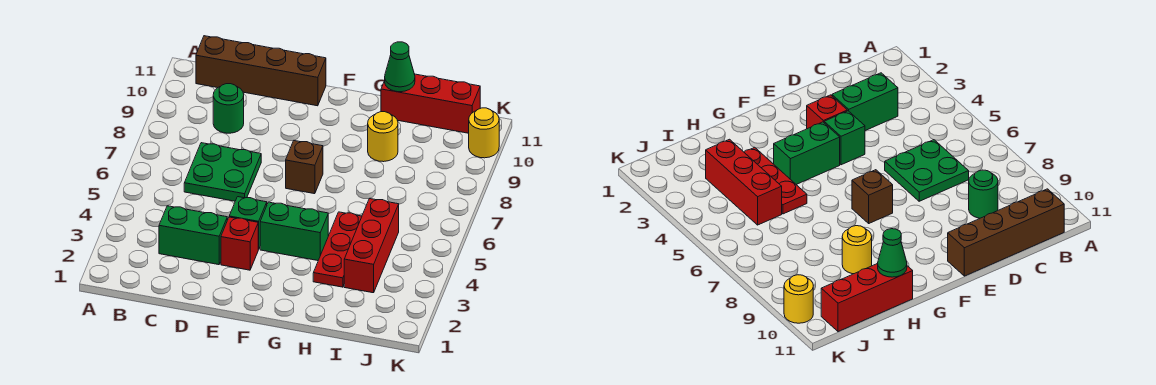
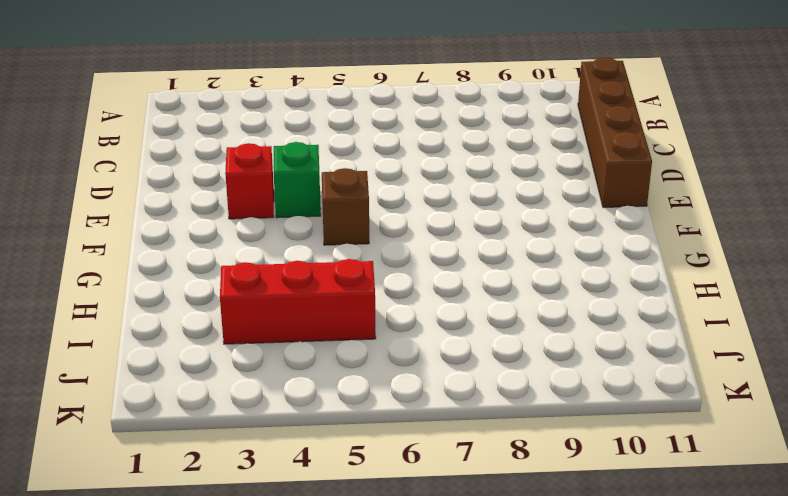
brown 1x1 brick [322,168,369,245] -> brown 1x1 brick moved to [286,141,323,194]
none -> green 1x2 brick [159,206,227,265]
none -> green 2x2 plate [184,143,261,201]
none -> green 1x1 round brick [213,84,244,133]

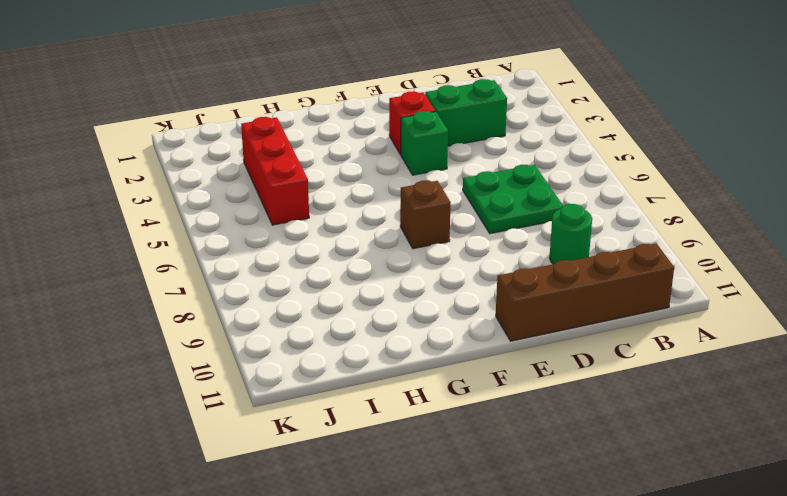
none -> green 1x2 brick [260,202,328,261]
none -> red 1x3 plate [313,212,362,287]
none -> yellow 1x1 round brick [368,112,398,162]

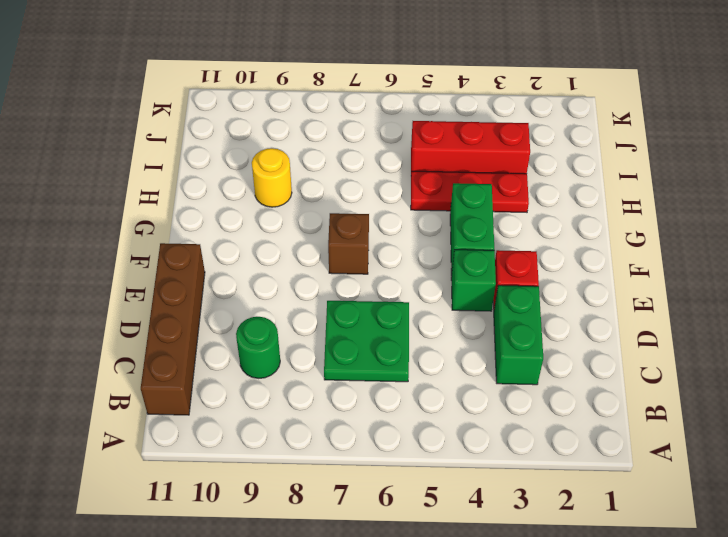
none -> red 1x3 brick [381,74,480,133]
none -> yellow 1x1 round brick [469,108,499,158]
none -> green 1x1 cone [385,42,415,92]

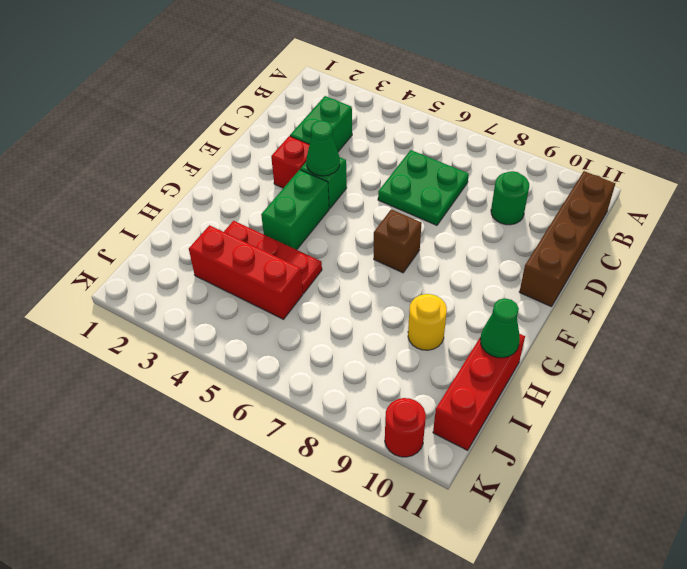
green 1x1 cone [306,121,340,176] -> none
red 1x1 round brick [385,398,426,457] -> yellow 1x1 round brick [469,108,499,158]

